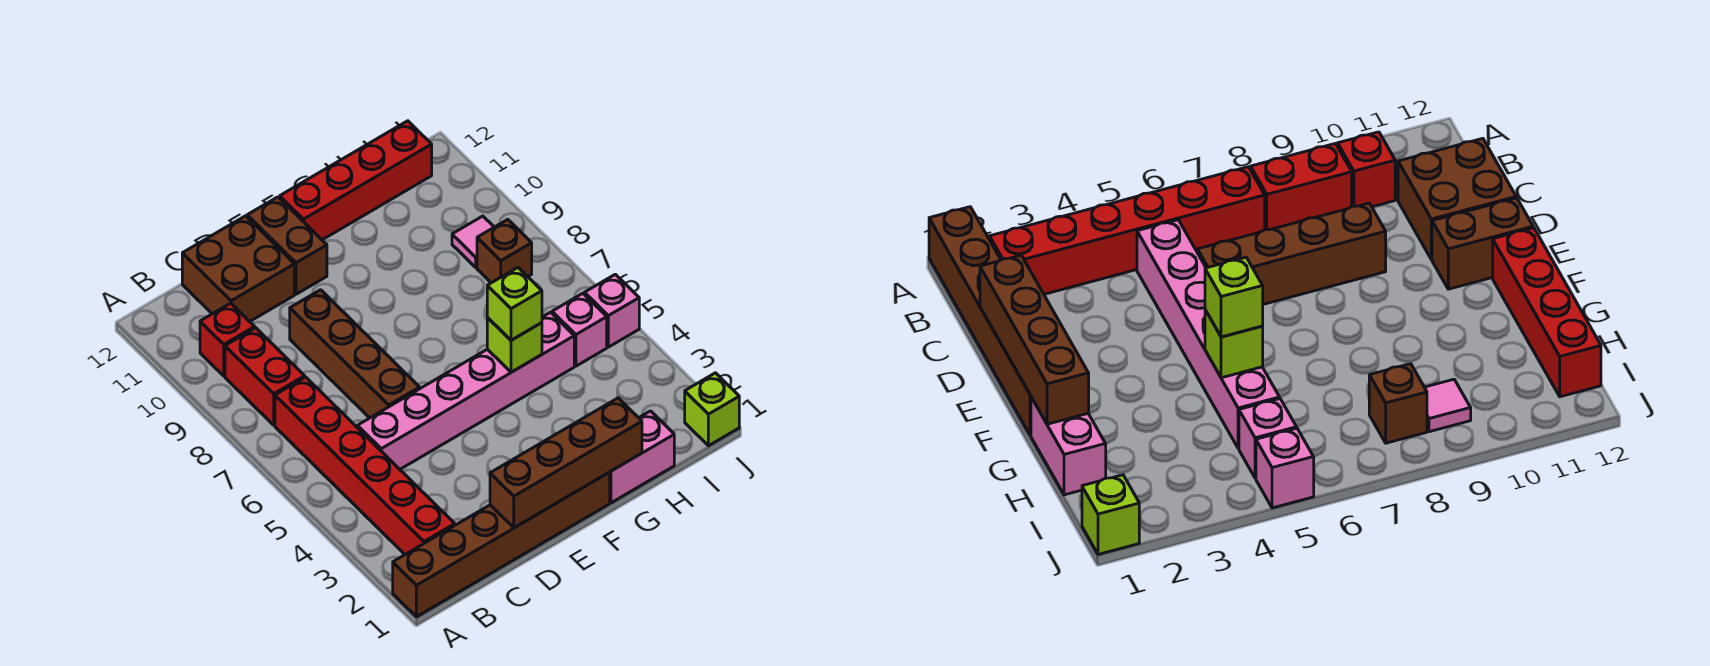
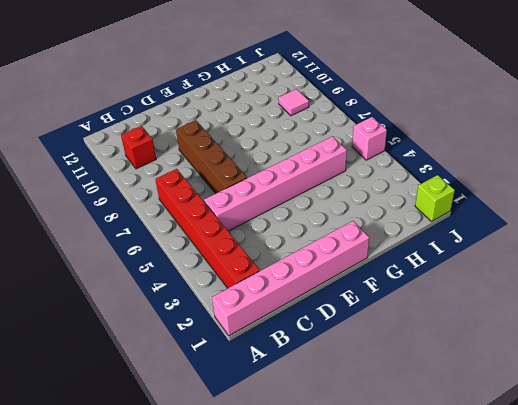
pink 1x6 brick [212,221,369,336] -> brown 1x6 brick [393,472,610,617]
none -> red 1x2 brick [225,328,305,425]
none -> brown 2x2 brick [182,216,294,322]
none -> brown 1x2 brick [247,197,327,294]

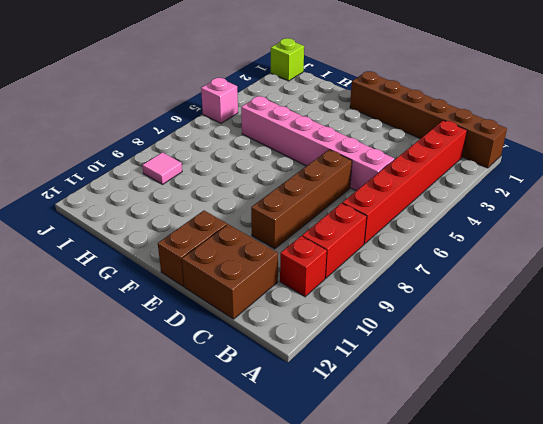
none -> red 1x4 brick [280,121,432,240]
none -> pink 1x2 brick [610,411,674,503]
none -> pink 1x1 brick [552,293,607,366]

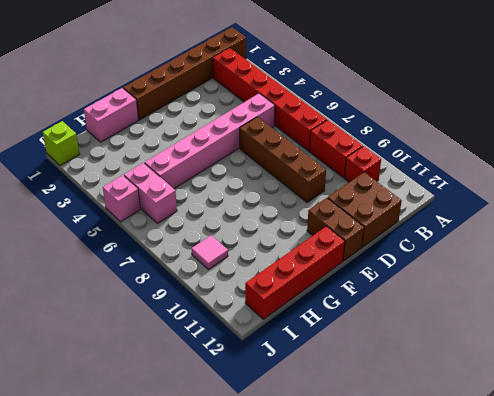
pink 1x2 brick [124,163,177,223] -> pink 1x1 brick [552,293,607,366]
none -> brown 1x1 brick [477,219,532,283]
none -> brown 1x4 brick [490,398,642,528]
none -> lime 1x1 brick [487,318,542,372]

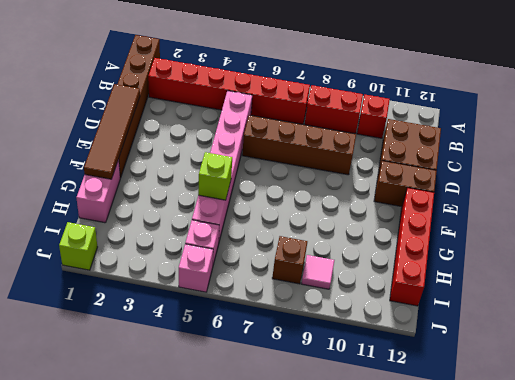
brown 1x4 tile [84,84,140,179] -> brown 1x4 brick [490,398,642,528]
none -> lime 1x1 brick [487,268,542,340]

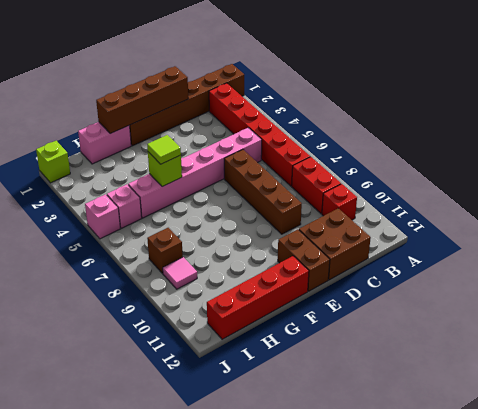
lime 1x1 tile [147,135,181,164] -> lime 1x1 brick [487,268,542,340]

